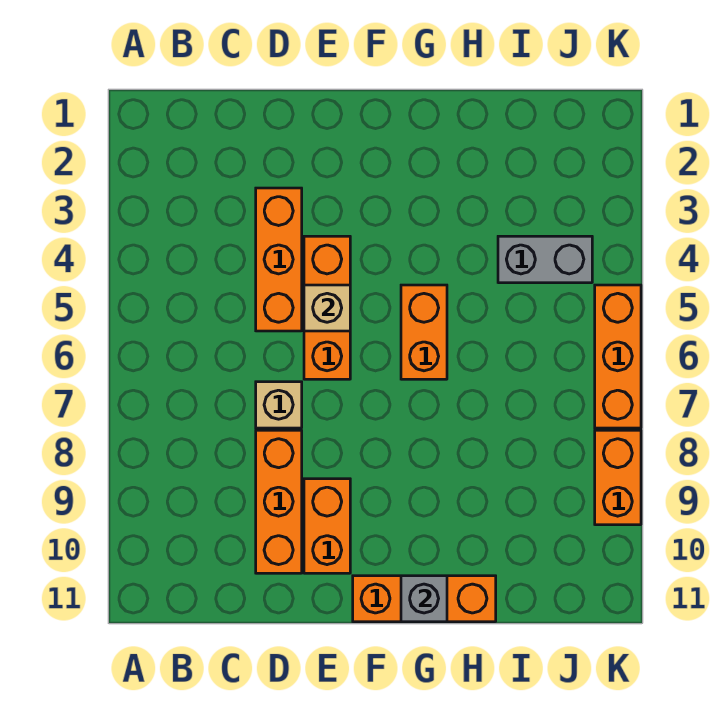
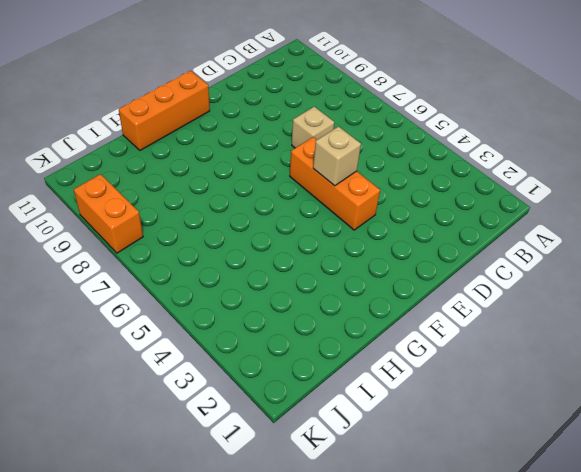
none -> orange 1x3 brick [256,188,302,331]
none -> orange 1x3 brick [256,430,302,573]
none -> orange 1x2 brick [304,479,350,573]

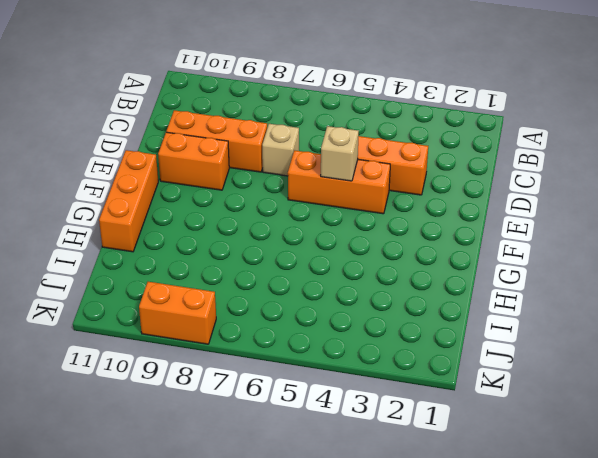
none -> orange 1x2 brick [401,285,447,379]
none -> grey 1x2 brick [498,236,592,283]
none -> orange 1x3 brick [595,285,641,428]

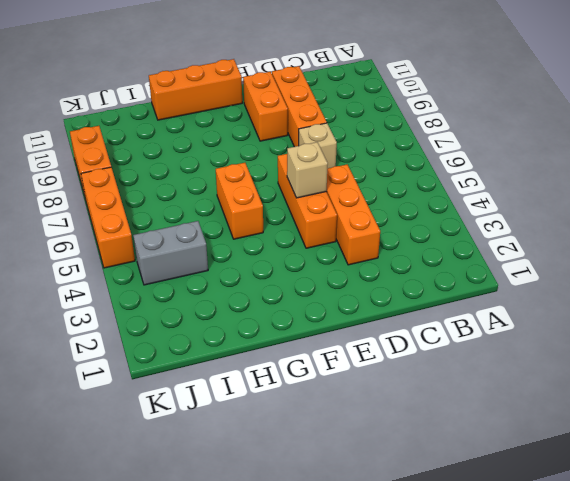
none -> grey 1x1 brick [401,576,447,622]

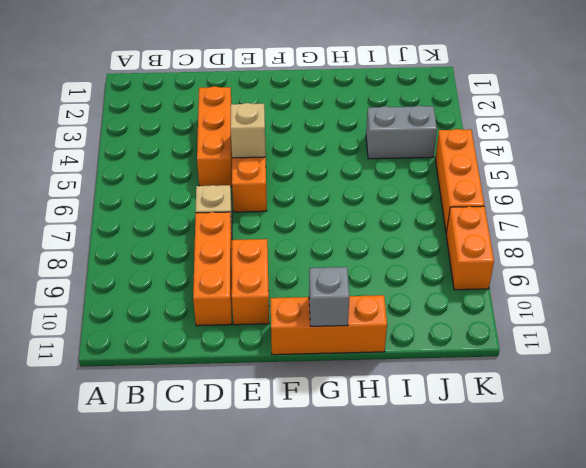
none -> orange 1x2 brick [401,285,447,379]

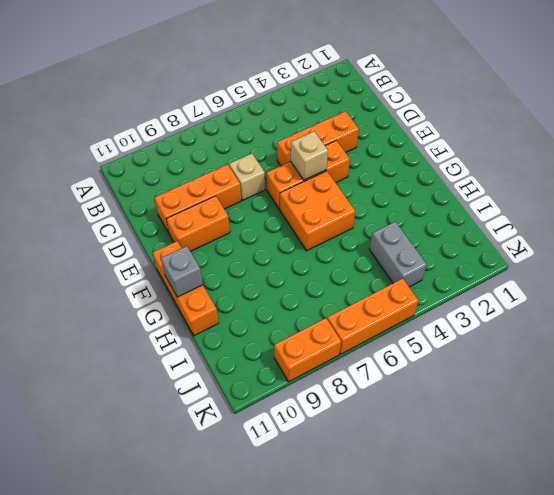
orange 2x2 brick [280,171,355,251] -> orange 1x2 brick [401,285,447,379]

